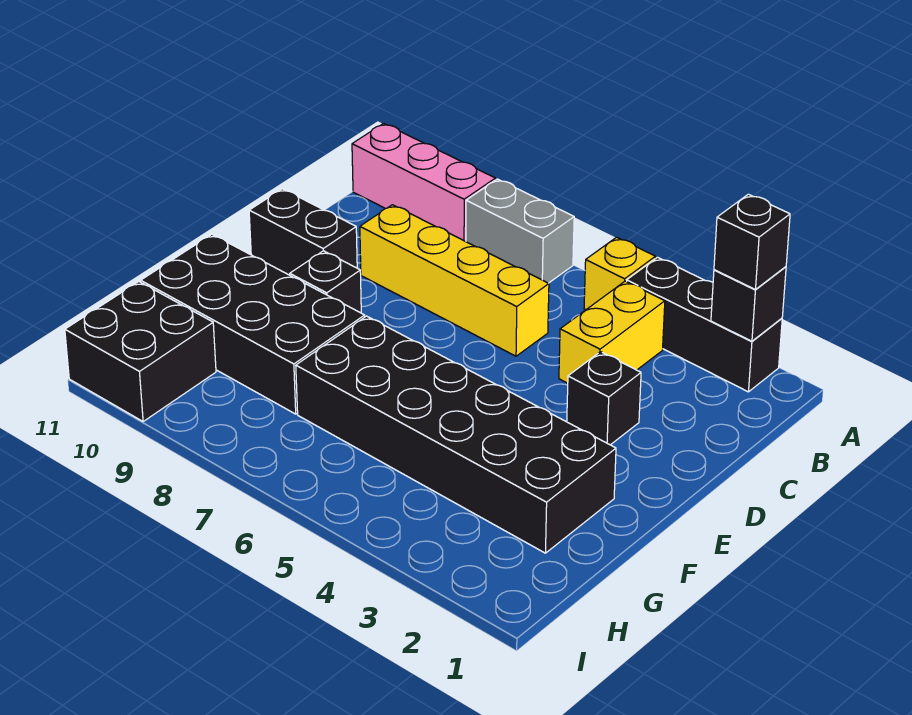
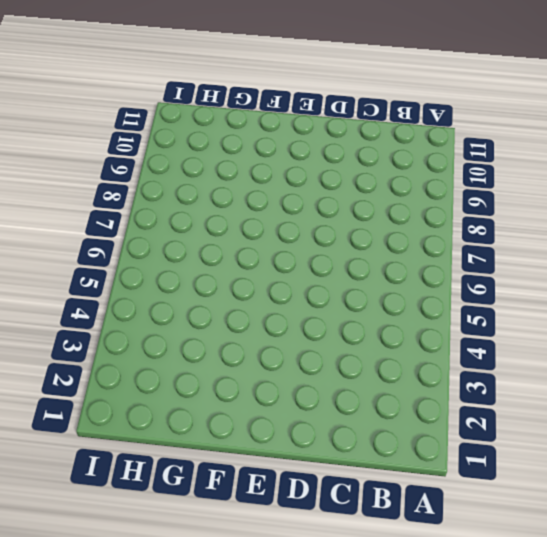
none -> black 1x3 brick [627,257,782,392]
none -> yellow 1x1 brick [584,237,655,310]
none -> grey 1x2 brick [466,179,574,283]

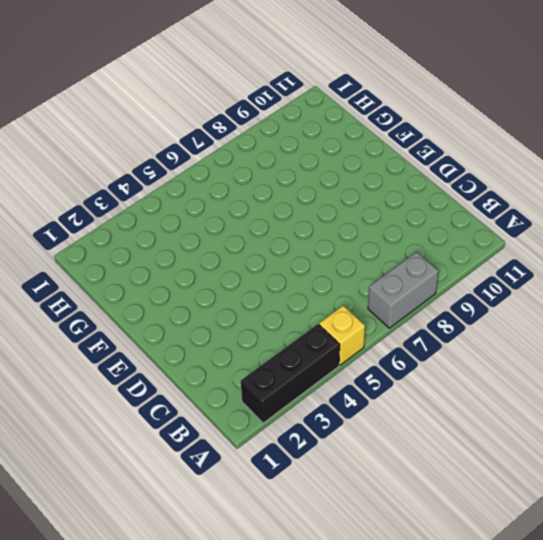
none -> pink 1x3 brick [352,124,495,242]
none -> yellow 1x2 brick [559,281,665,383]
none -> yellow 1x4 brick [360,205,549,356]

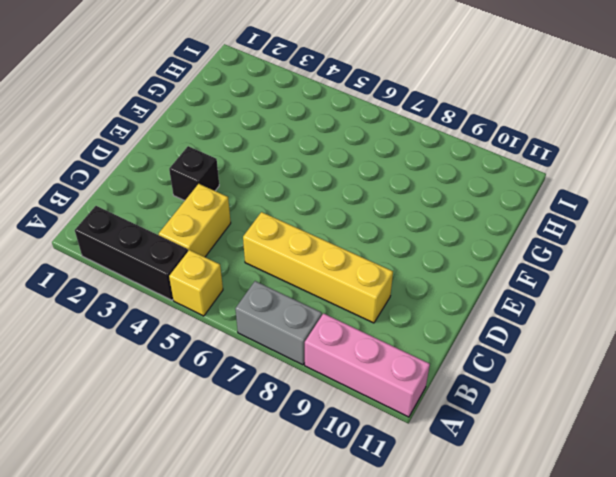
none -> black 1x2 brick [249,189,357,275]
none -> black 1x1 brick [290,251,361,313]
none -> black 2x6 brick [296,316,616,553]

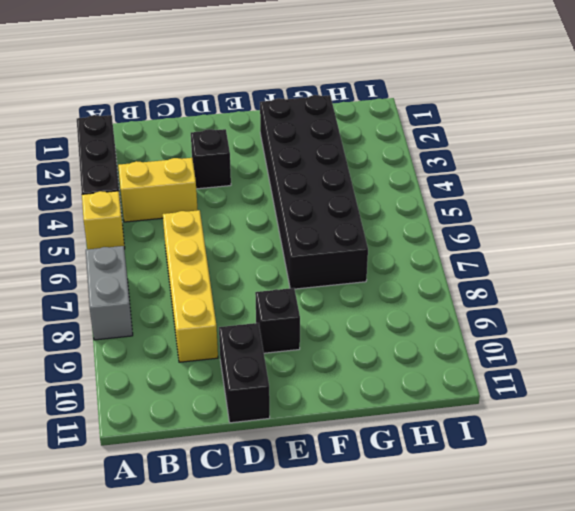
none -> pink 1x3 brick [352,124,495,242]
none -> black 2x4 brick [141,234,365,414]
none -> black 2x2 brick [65,282,216,422]

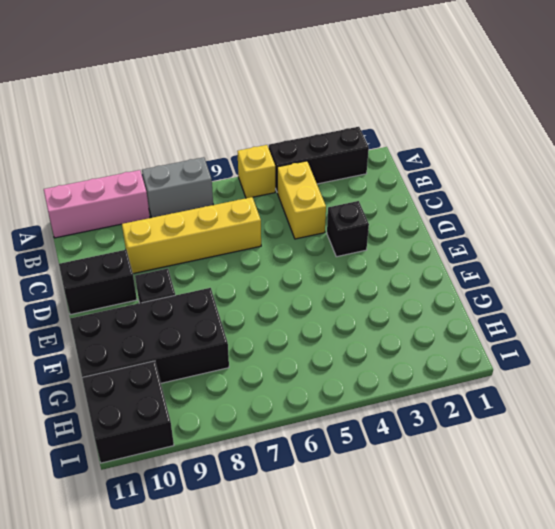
none -> black 2x6 brick [296,316,616,553]
none -> black 1x1 brick [711,267,786,341]
none -> black 1x1 brick [714,194,790,290]

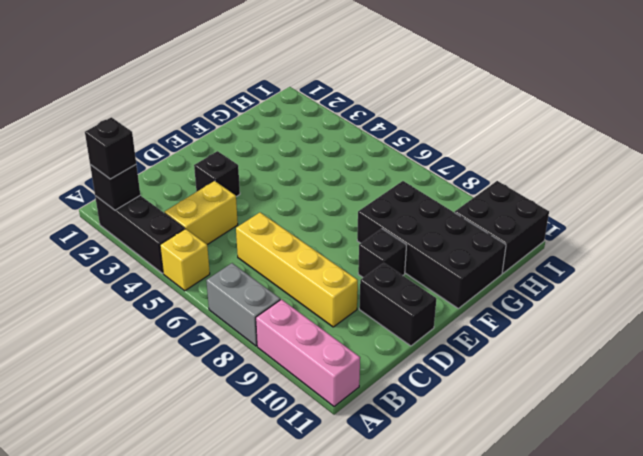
none -> black 2x6 brick [296,316,616,553]

